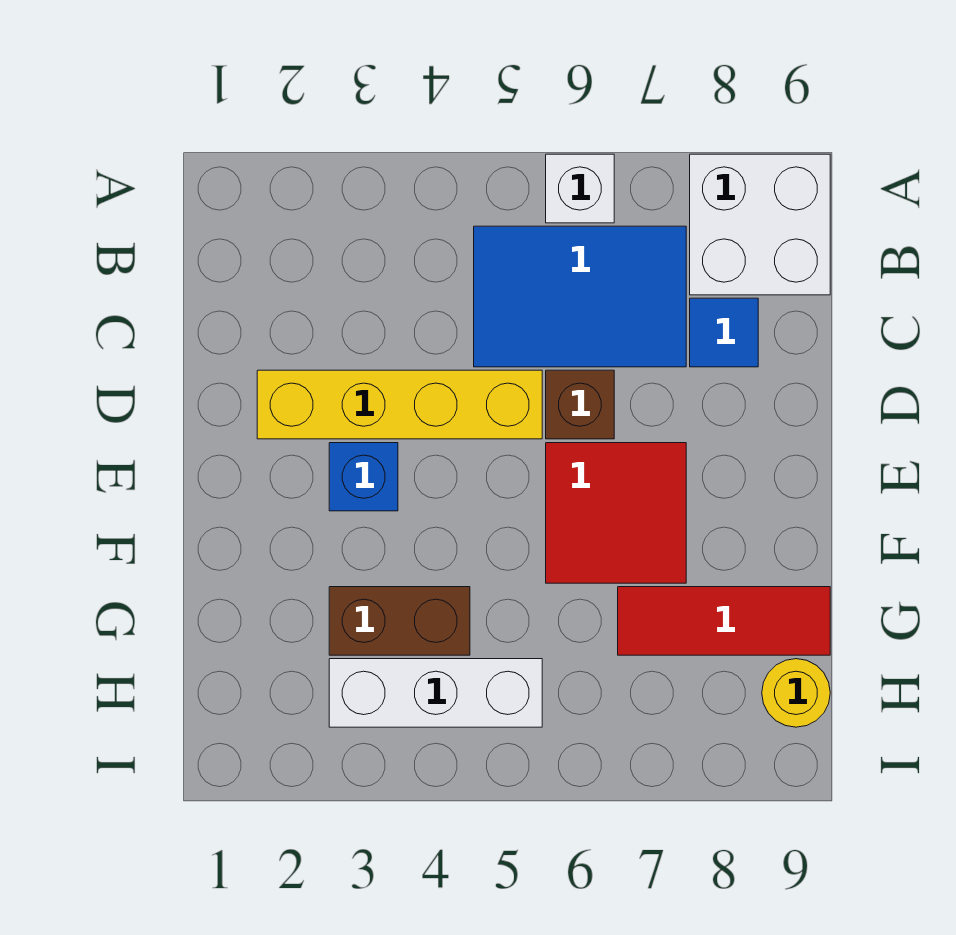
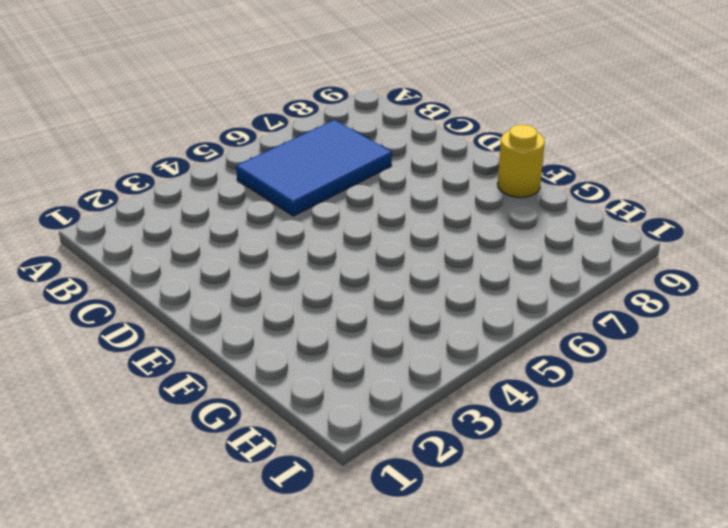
yellow 1x1 round brick [498,125,545,197] -> yellow 1x1 round brick moved to [762,659,830,727]
none -> white 1x1 brick [546,154,614,223]
none -> white 2x2 brick [690,154,830,295]
none -> blue 1x1 tile [690,298,758,367]

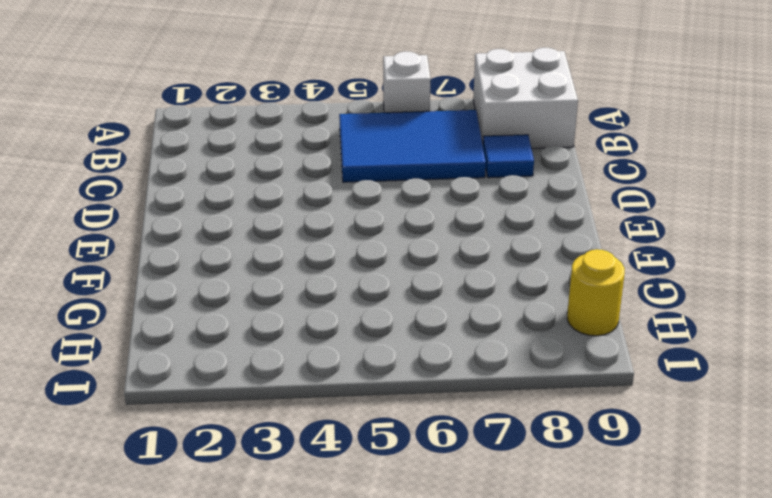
none -> yellow 1x4 brick [257,370,542,439]
none -> brown 1x1 brick [546,370,614,439]
none -> blue 1x1 brick [329,443,398,511]

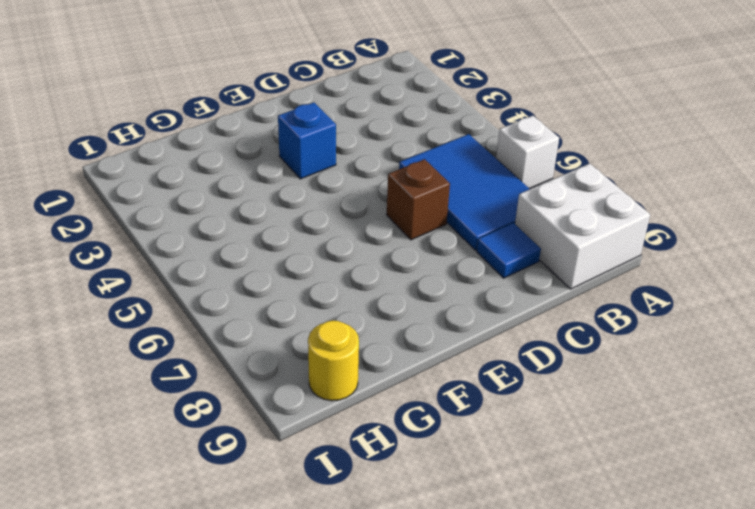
none -> yellow 1x4 brick [257,370,542,439]
none -> red 2x2 tile [546,443,686,583]
none -> brown 1x2 brick [329,587,470,655]

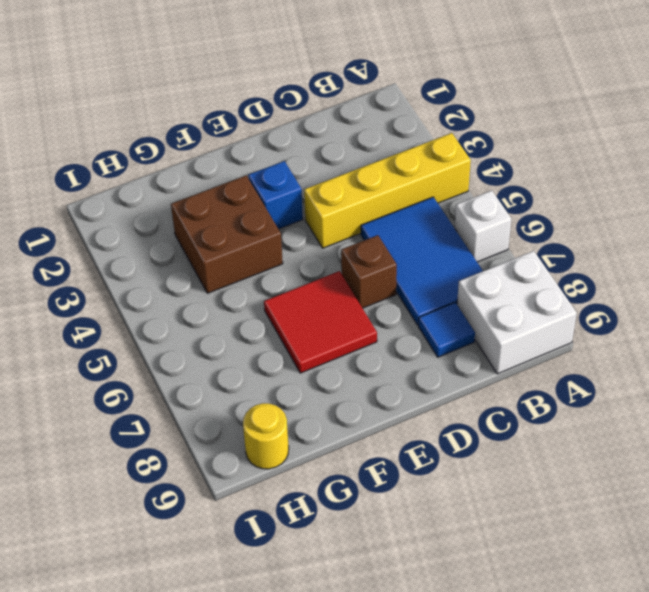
yellow 1x4 brick [304,133,471,248] -> yellow 1x4 brick turned to [257,370,542,439]
brown 2x2 brick [171,176,283,293] -> brown 1x2 brick [329,587,470,655]
none -> red 1x3 tile [618,587,830,655]
none -> white 1x3 brick [329,659,542,727]

